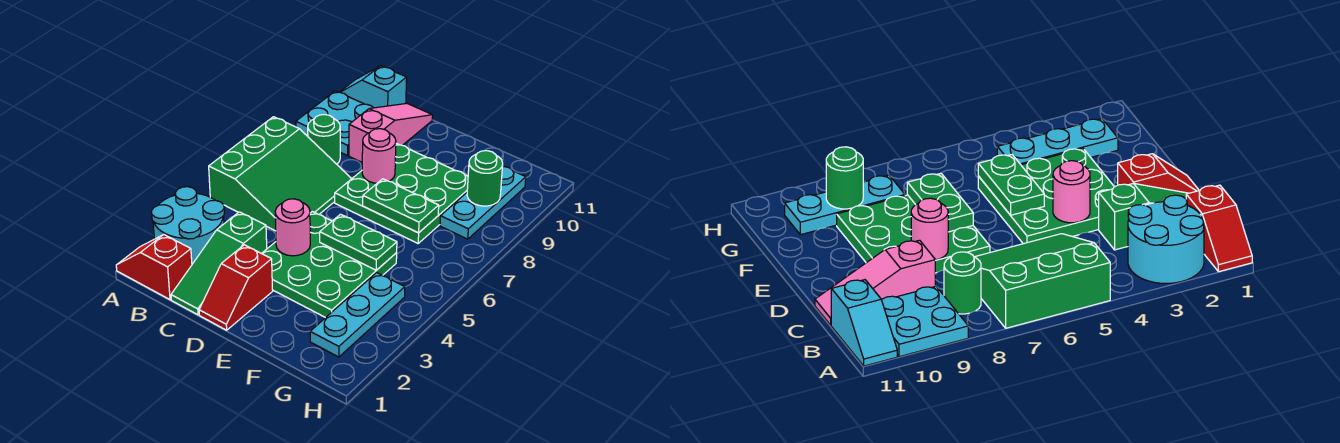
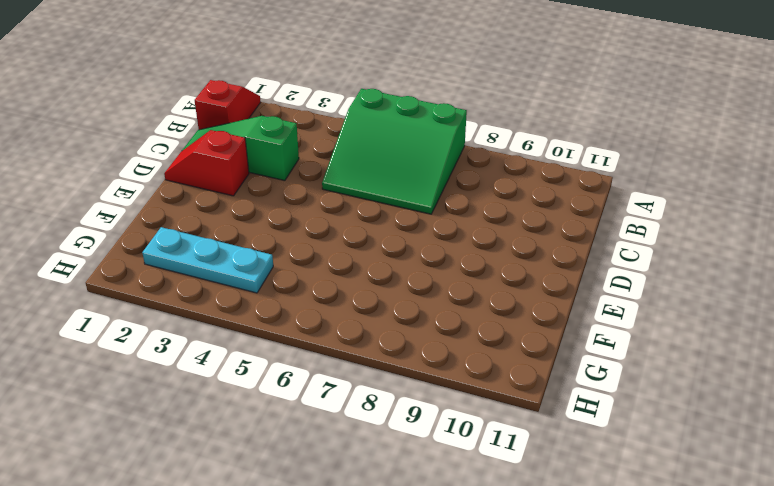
none -> cyan 2x2 round brick [152,187,224,264]
none -> cyan 2x2 plate [296,91,373,156]
none -> cyan 1x2 slope [340,66,407,108]

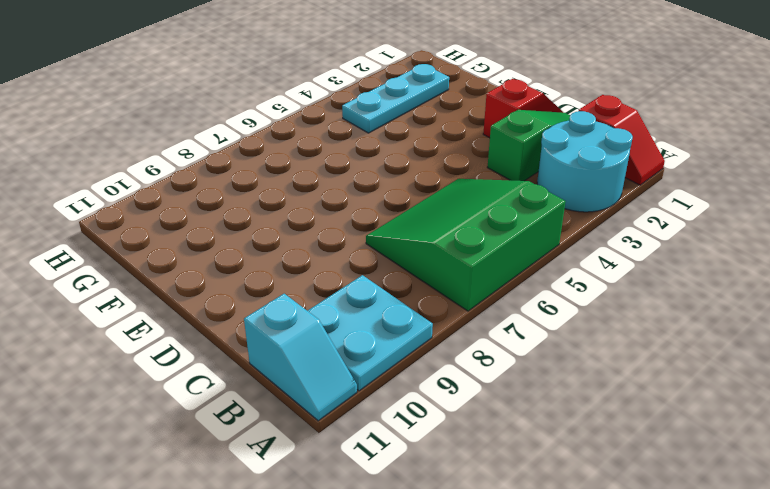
none -> green 1x1 round brick [308,115,340,164]
none -> pink 1x3 slope [349,103,433,162]
none -> green 3x3 plate [262,212,397,318]

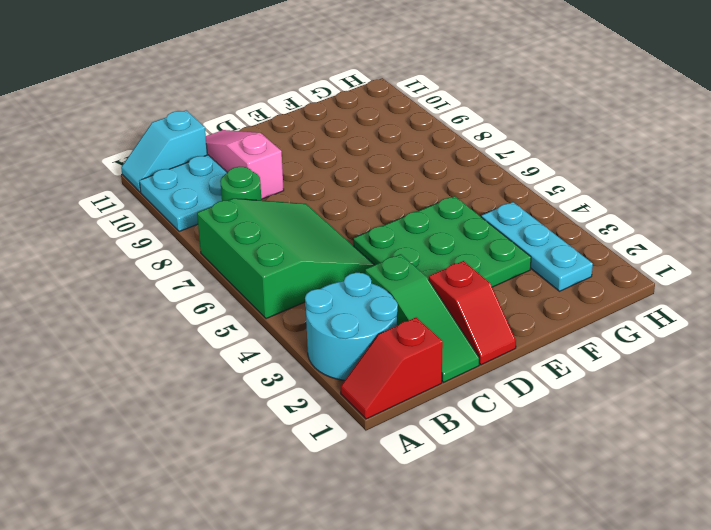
none -> green 3x3 plate [335,143,468,243]
none -> cyan 1x3 plate [440,167,526,239]
none -> pink 1x1 round brick [275,199,310,256]

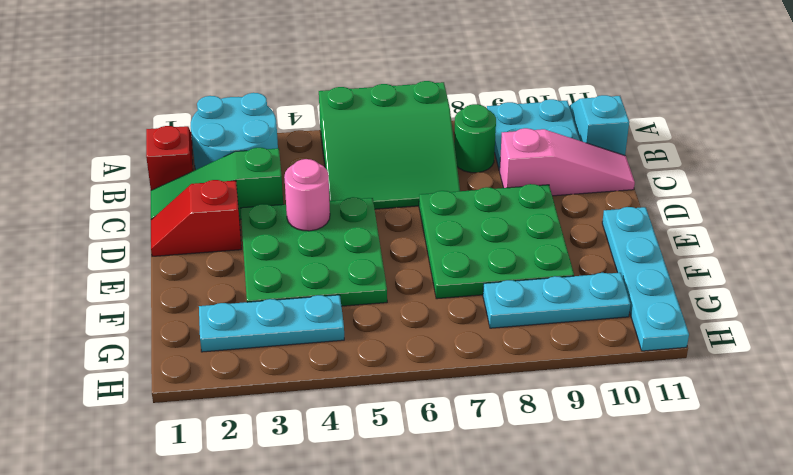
cyan 1x4 plate [602,207,689,351] -> none
none -> pink 1x1 round brick [362,129,396,183]
none -> green 1x2 plate [320,214,397,270]
none -> green 1x2 plate [363,179,439,233]

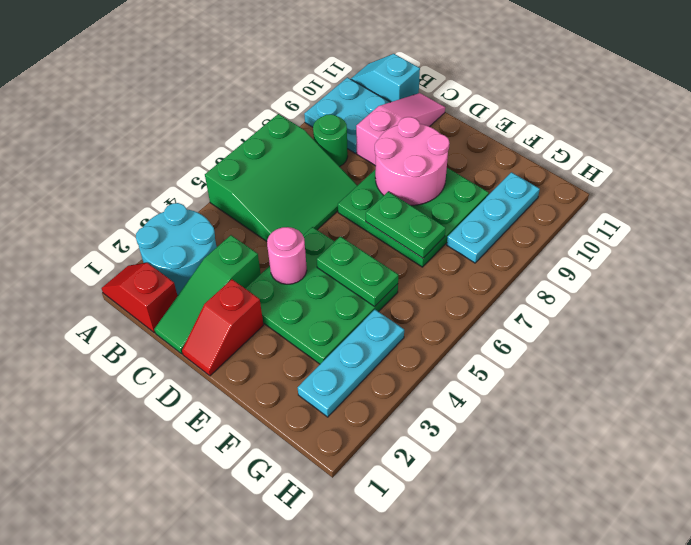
pink 2x2 round brick [375,117,449,205] -> pink 1x1 round brick [362,129,396,183]
none -> green 1x1 round brick [467,151,503,206]

